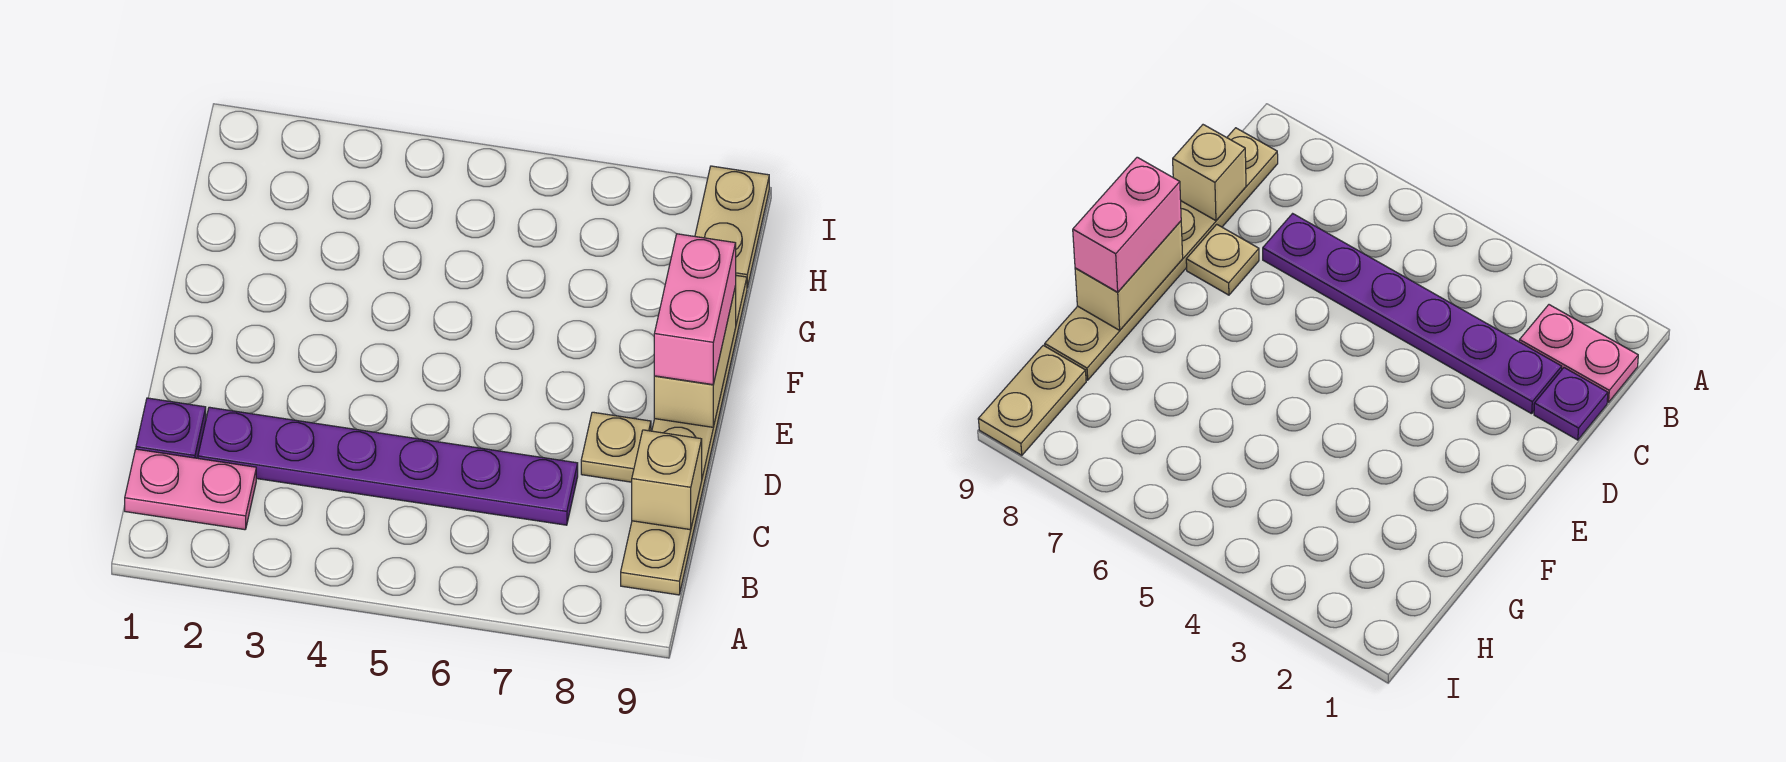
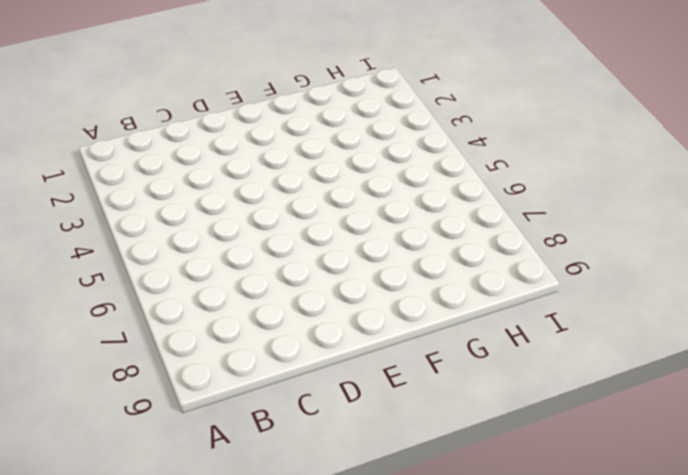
none -> pink 1x2 plate [125,449,256,530]
none -> tan 1x6 plate [621,275,747,595]

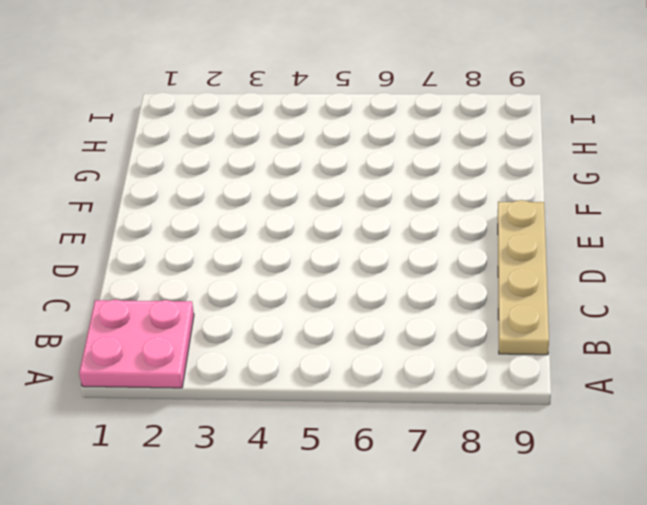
pink 2x2 plate [79,299,194,388] -> pink 1x2 plate [125,449,256,530]
tan 1x4 plate [498,200,549,355] -> tan 1x6 plate [621,275,747,595]
none -> purple 1x1 plate [136,398,206,458]
none -> purple 1x6 plate [198,407,578,525]

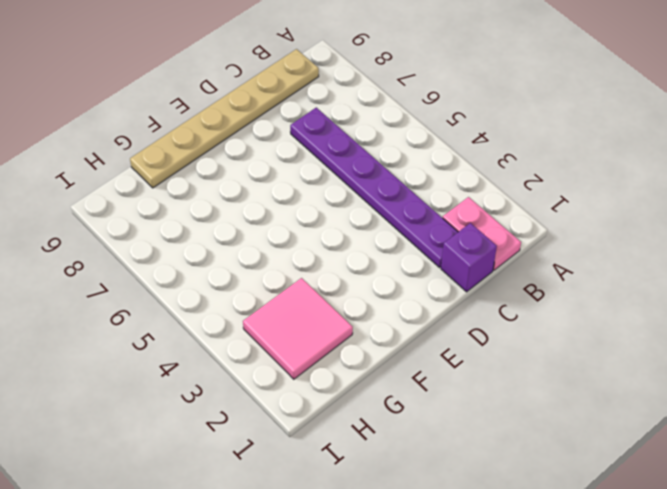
purple 1x1 brick [441,223,497,292] -> purple 1x1 plate [136,398,206,458]
pink 2x2 tile [243,278,353,379] -> none
none -> tan 1x1 plate [581,412,651,482]
none -> tan 1x2 plate [695,166,769,288]

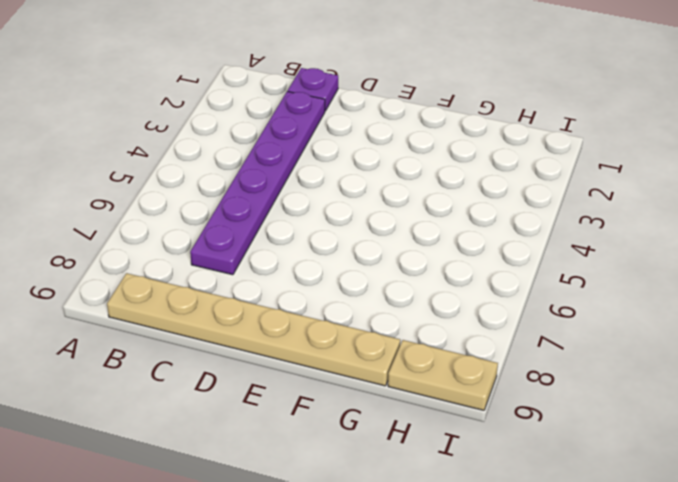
none -> pink 1x2 plate [125,449,256,530]
none -> tan 1x1 plate [581,412,651,482]

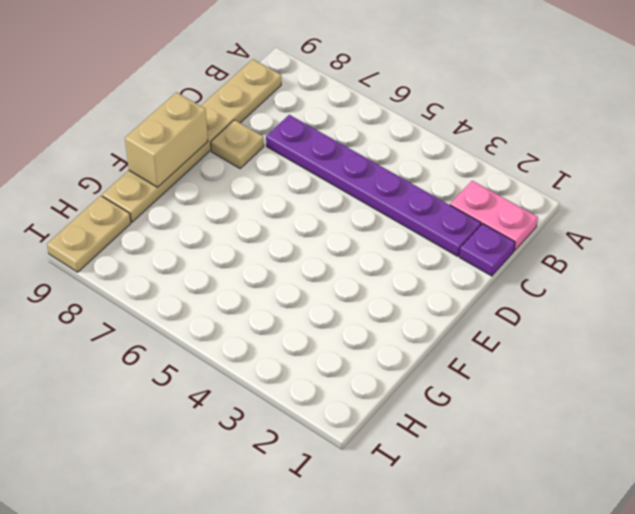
none -> tan 1x1 brick [632,430,702,530]
none -> pink 1x2 brick [654,234,736,385]

